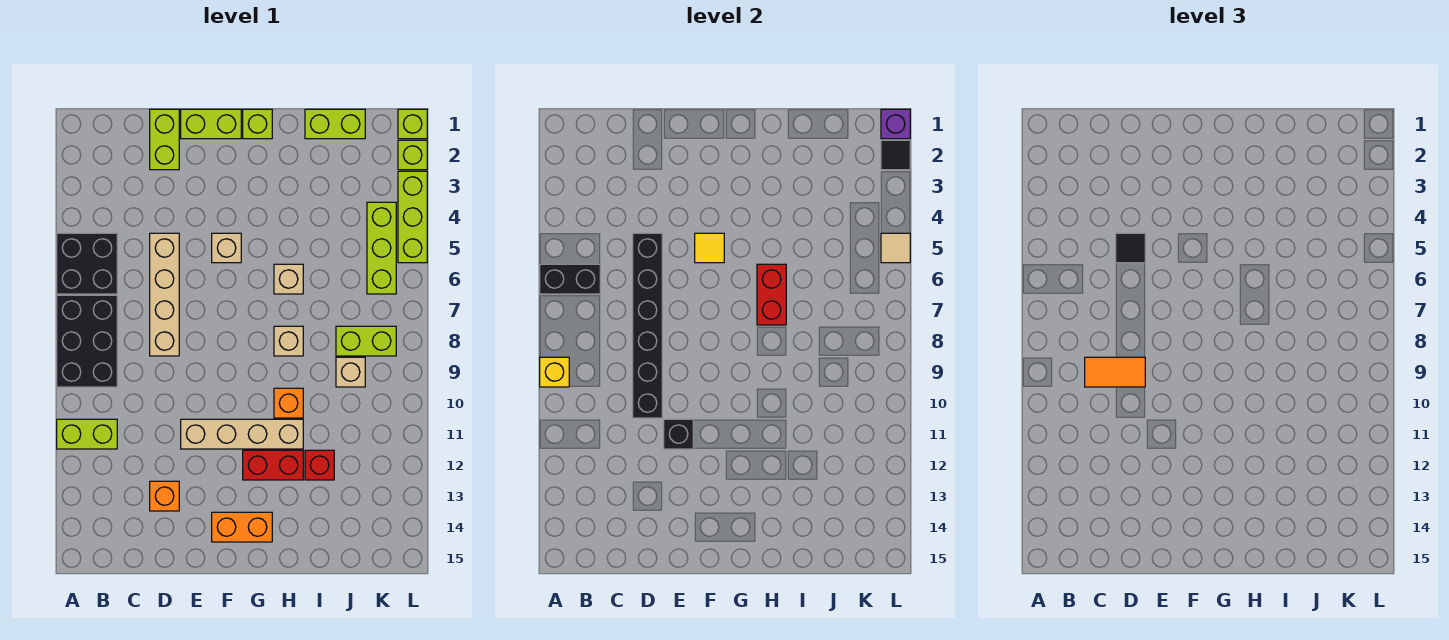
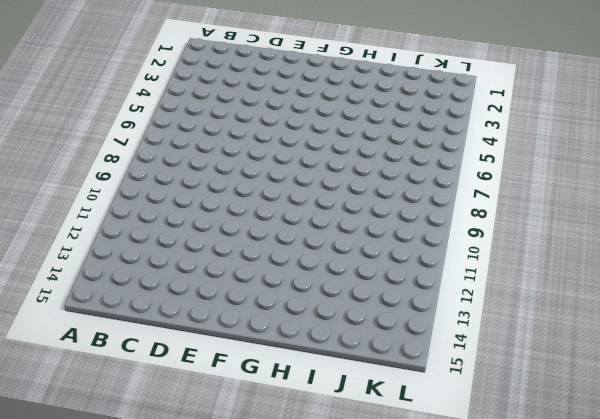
none -> black 2x2 brick [57,233,117,294]
none -> black 2x3 brick [57,295,117,387]
none -> lime 1x2 brick [57,419,117,449]
none -> lime 1x2 brick [150,109,179,170]

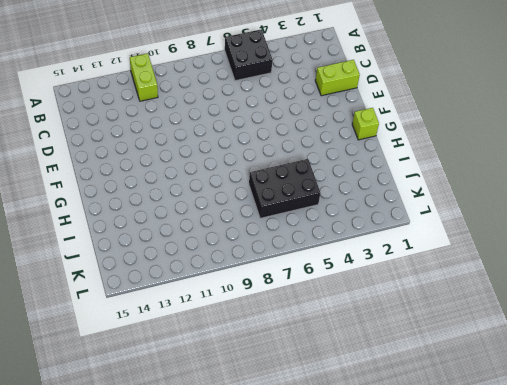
black 2x3 brick [249,159,320,218] -> black 2x3 brick moved to [57,295,117,387]
none -> tan 1x4 brick [150,233,179,356]
none -> orange 1x1 brick [150,481,179,511]
none -> lime 1x2 brick [181,109,241,139]
none -> tan 1x4 brick [181,419,303,449]

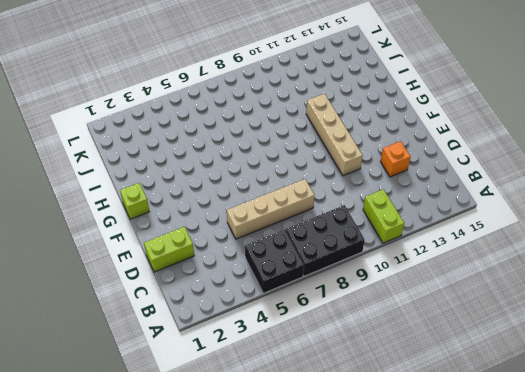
none -> lime 1x2 brick [181,109,241,139]
none -> tan 1x1 brick [212,233,241,263]
none -> orange 1x2 brick [212,512,272,542]
none -> red 1x2 brick [243,450,303,480]

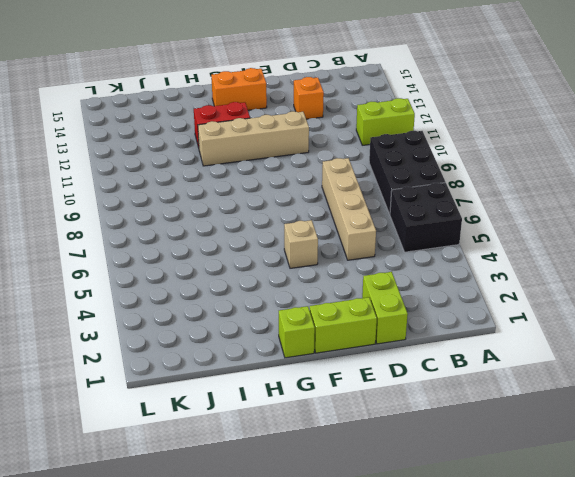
none -> tan 1x1 brick [274,264,303,294]
none -> tan 1x1 brick [274,326,303,356]
none -> orange 1x1 brick [274,388,303,418]
none -> lime 1x2 brick [305,109,365,139]

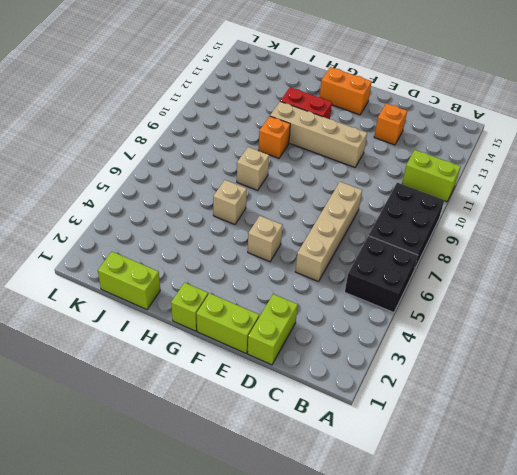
none -> red 1x1 brick [305,450,334,480]
none -> lime 1x2 brick [336,326,396,356]
none -> tan 1x1 brick [336,357,365,387]
none -> lime 1x3 brick [367,202,396,294]

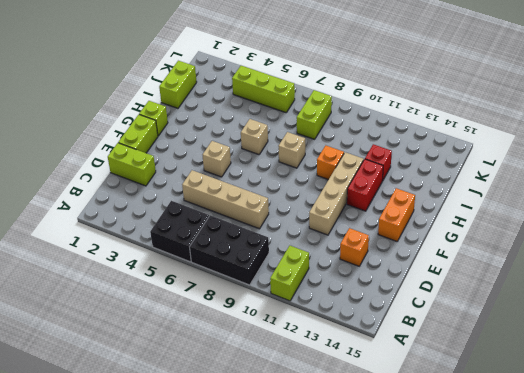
none -> tan 1x1 brick [336,357,365,387]
none -> lime 1x1 brick [398,109,427,139]
none -> lime 1x1 brick [398,140,427,170]
none -> lime 1x3 brick [398,171,427,263]

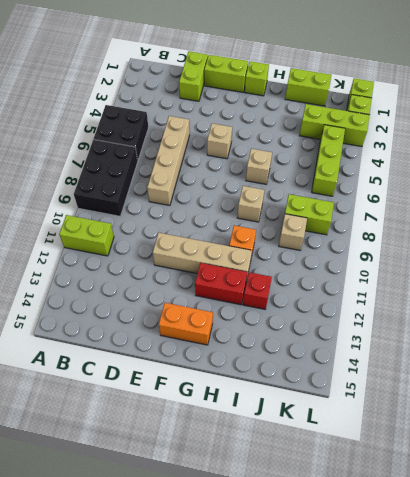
lime 1x3 brick [299,104,369,147] -> lime 1x3 brick turned to [398,171,427,263]
none -> orange 1x1 brick [150,481,179,511]
none -> black 1x2 brick [540,264,600,294]
none -> yellow 1x1 brick [540,357,569,387]
none -> black 1x6 brick [633,233,662,418]

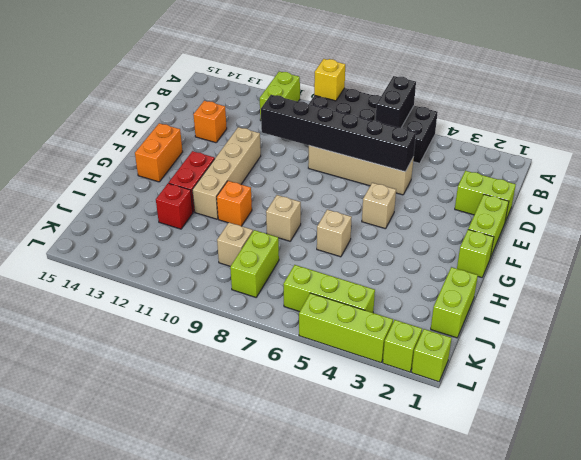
none -> black 1x1 brick [664,419,693,449]
none -> yellow 1x1 tile [695,233,724,263]
none -> red 1x2 brick [757,264,786,325]
none -> purple 1x1 brick [881,109,910,139]

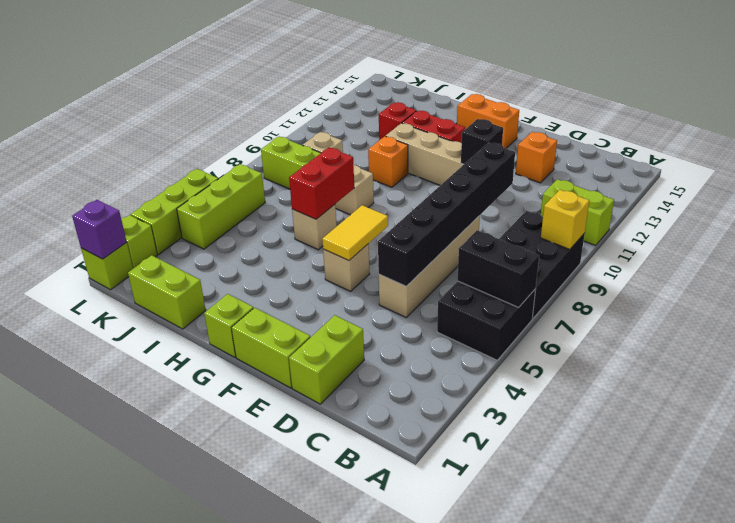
yellow 1x2 tile [322,205,388,260] -> yellow 1x1 tile [695,233,724,263]
none -> black 1x1 tile [881,140,910,170]
none -> tan 1x1 tile [881,233,910,263]
none -> orange 1x2 tile [1085,357,1145,387]
none -> black 1x1 tile [1116,233,1145,263]

